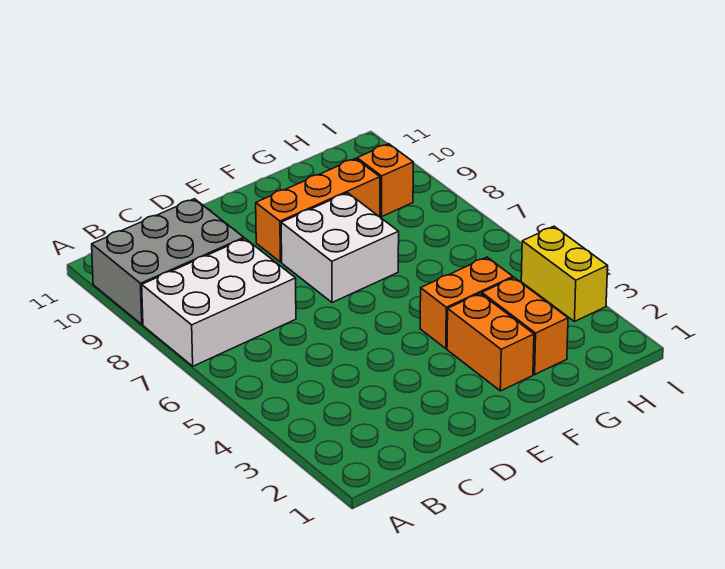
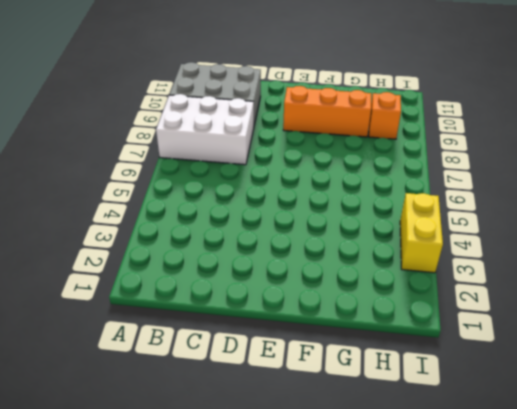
none -> white 2x2 brick [281,193,399,303]
none -> orange 1x2 brick [447,293,534,391]

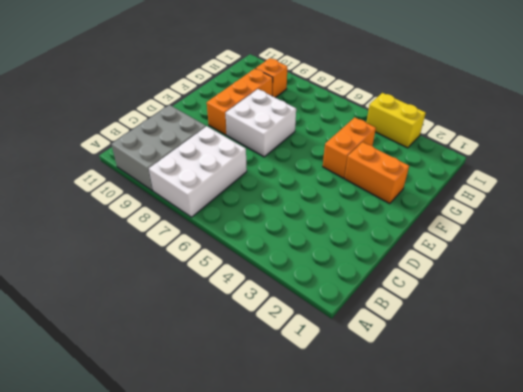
none -> orange 1x2 brick [482,278,568,374]

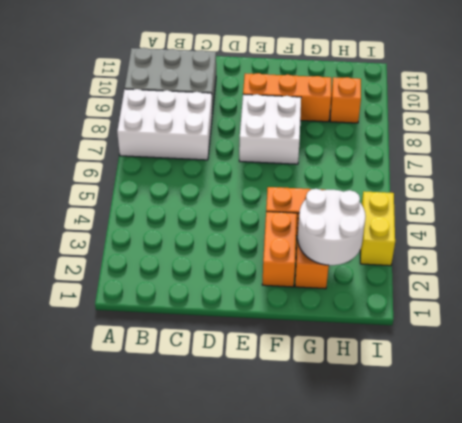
white 2x2 round brick [298,189,366,265] -> none

